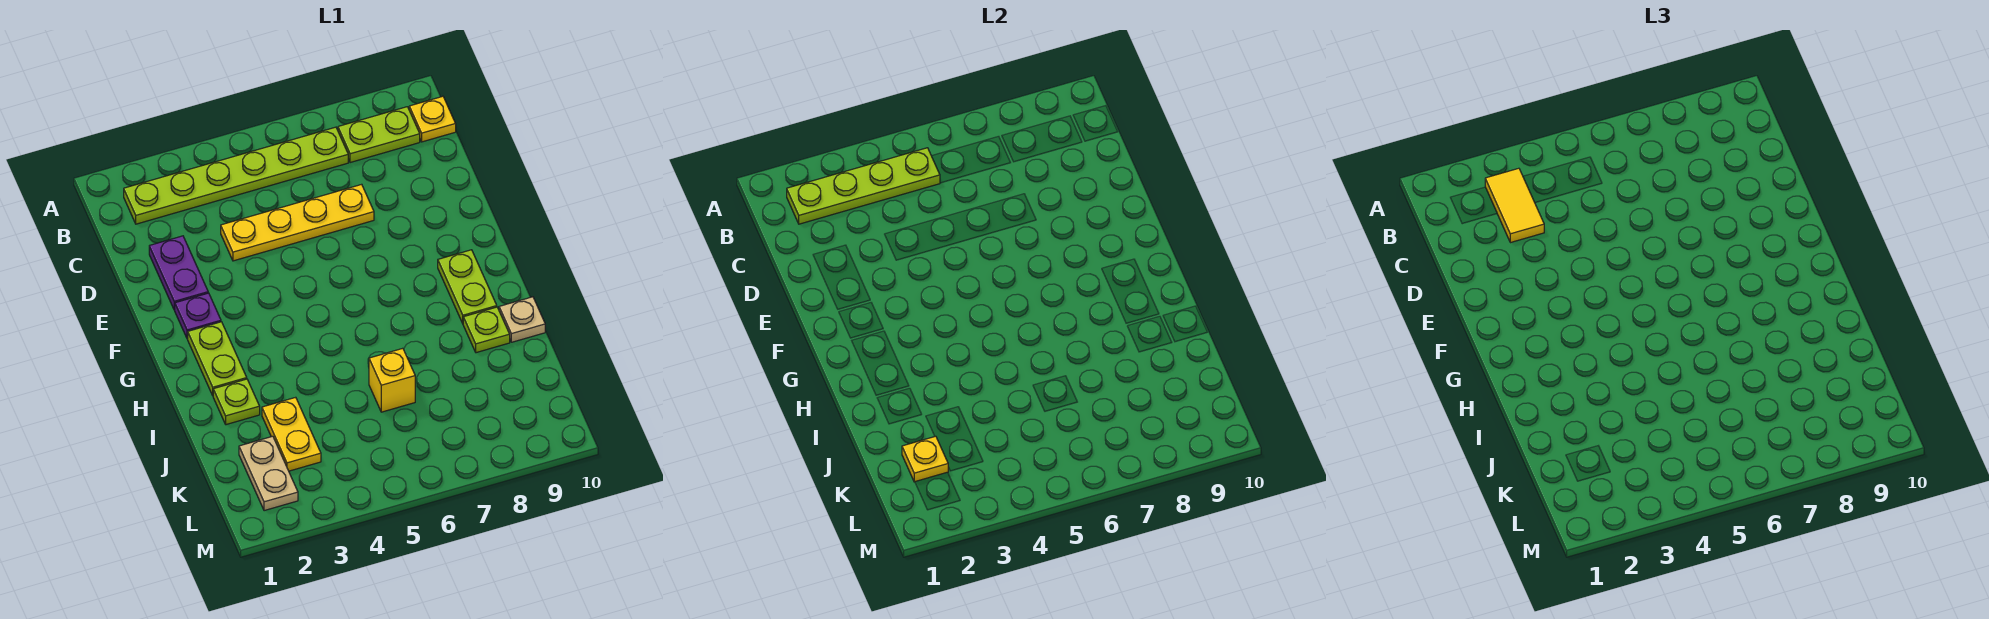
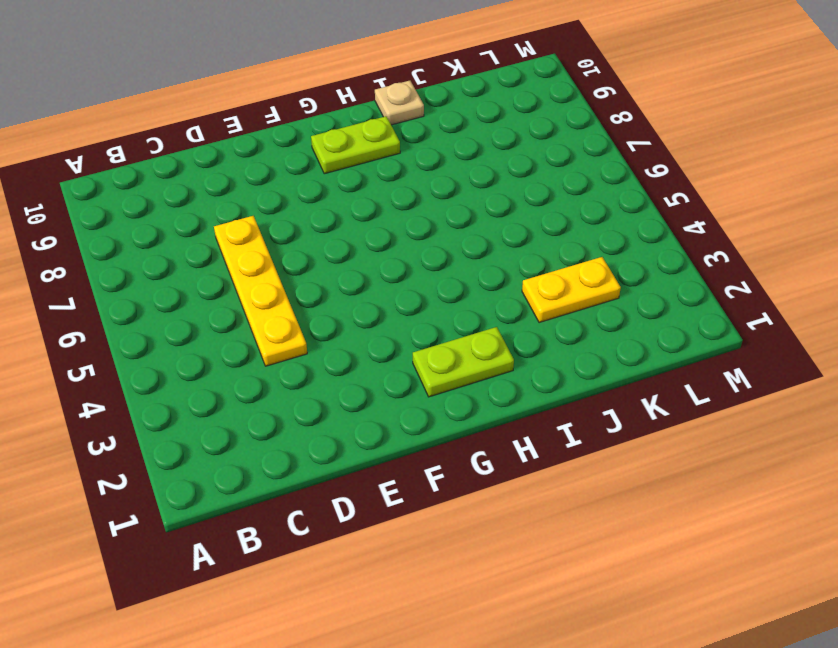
none -> lime 1x6 plate [124,127,348,224]
none -> lime 1x2 plate [338,107,420,163]
none -> yellow 1x1 plate [409,96,456,142]

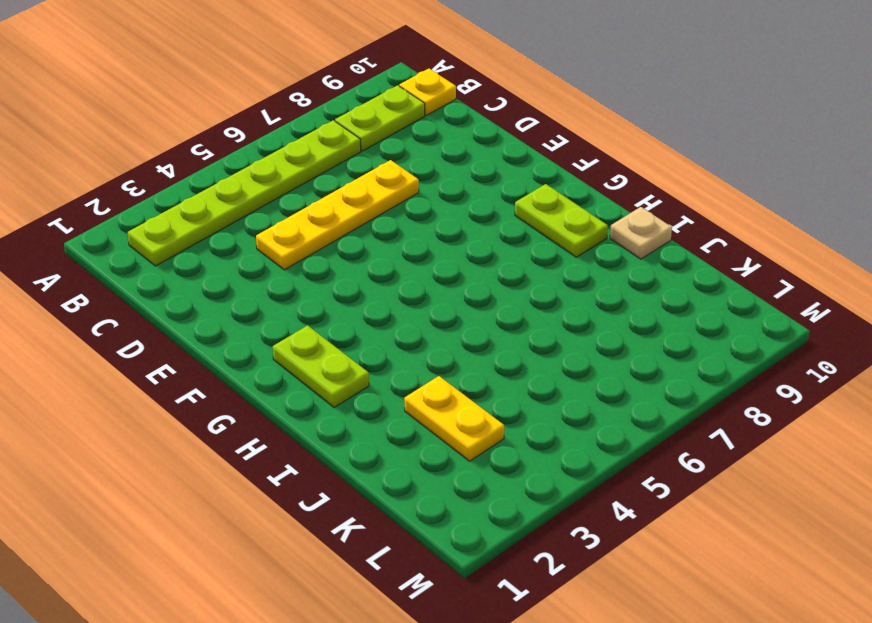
none -> purple 1x2 plate [149,236,208,310]
none -> purple 1x1 plate [175,293,221,339]
none -> lime 1x1 plate [213,379,260,425]

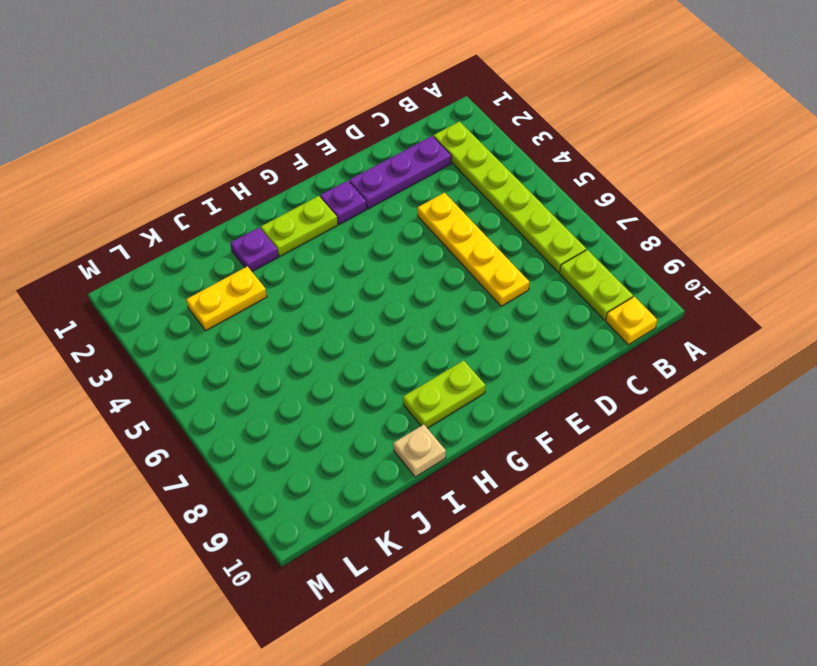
purple 1x3 plate [349,136,451,209] -> purple 1x2 plate [149,236,208,310]
purple 1x1 plate [230,228,278,271] -> lime 1x1 plate [213,379,260,425]
none -> lime 1x1 plate [463,307,510,353]
none -> yellow 1x1 brick [369,348,415,412]
none -> tan 1x2 plate [239,436,298,511]

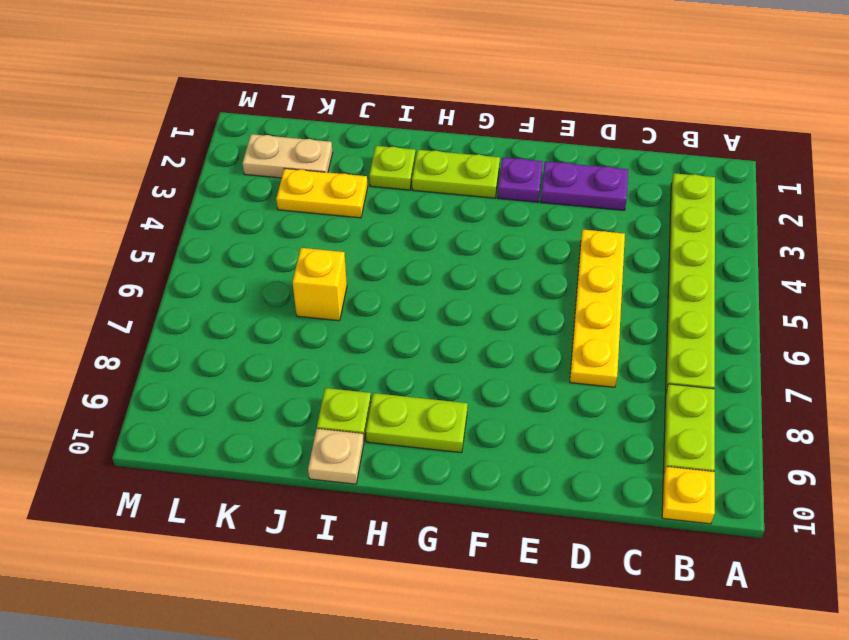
none -> lime 1x4 plate [787,148,940,224]
none -> yellow 1x1 plate [902,436,949,482]
none -> yellow 1x2 tile [1485,168,1544,243]

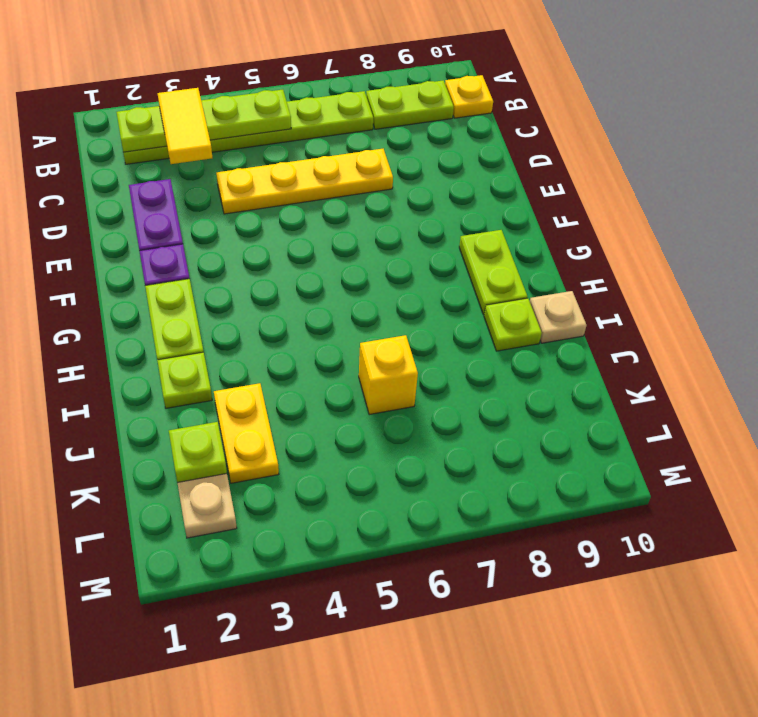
lime 1x1 plate [169,422,227,483] -> yellow 1x1 plate [902,436,949,482]

